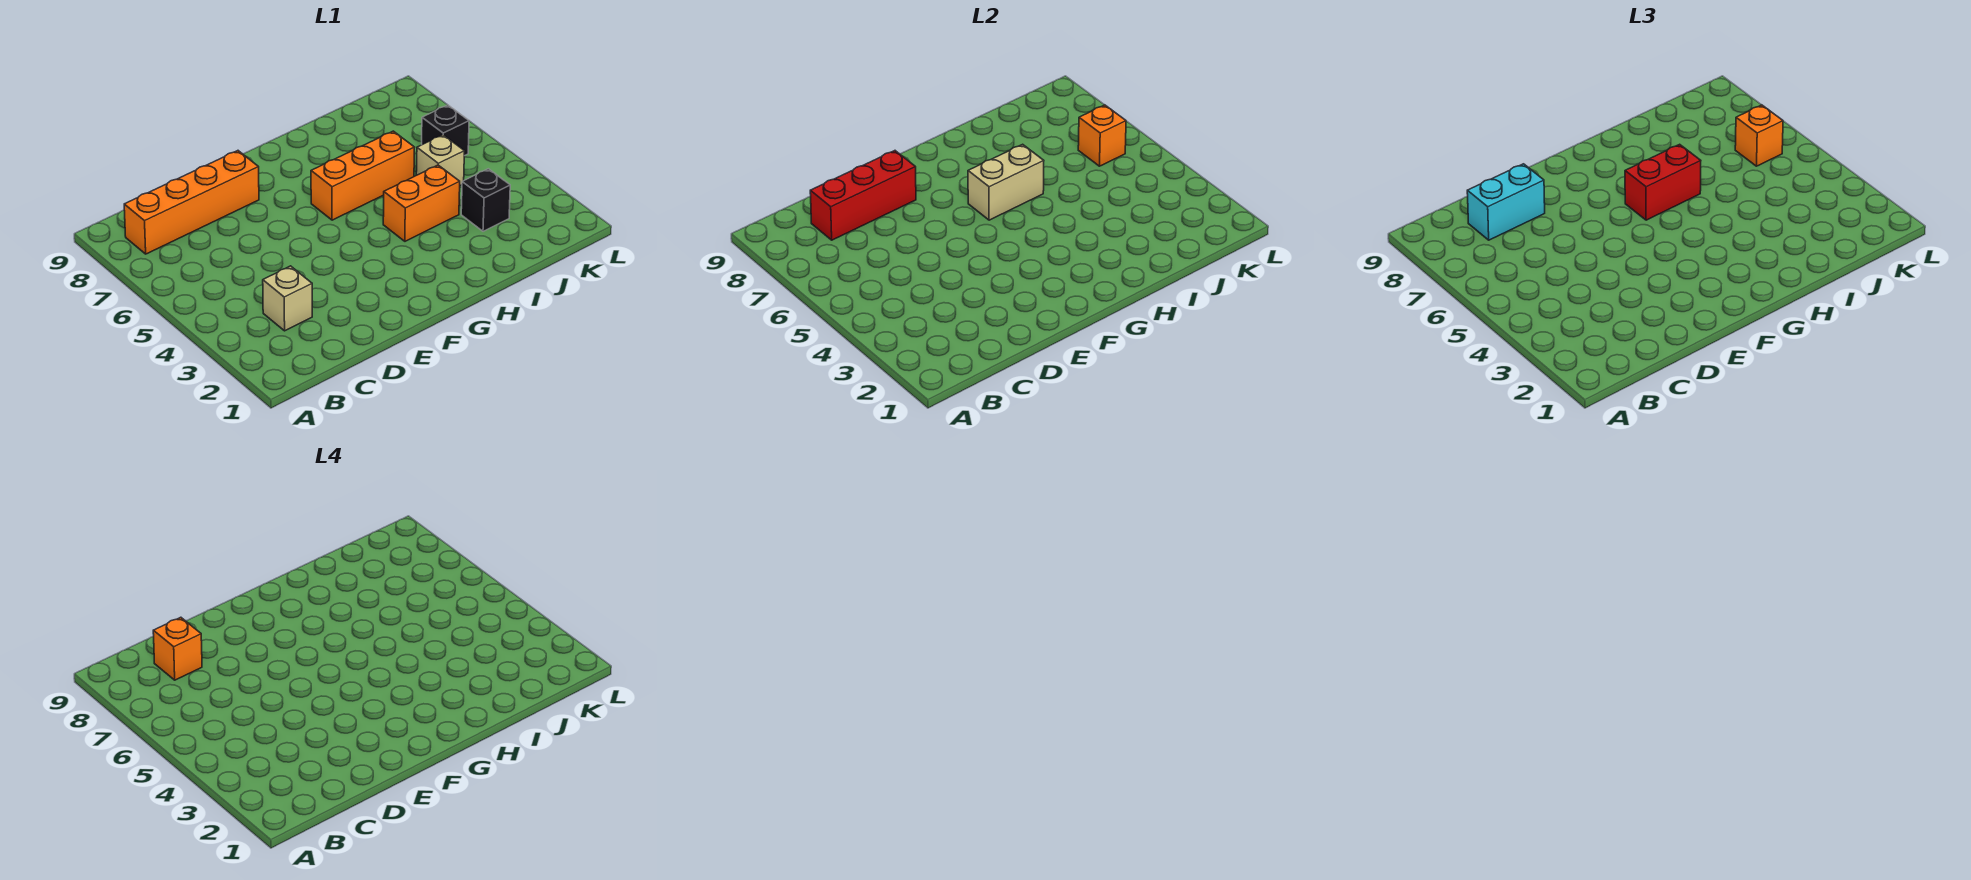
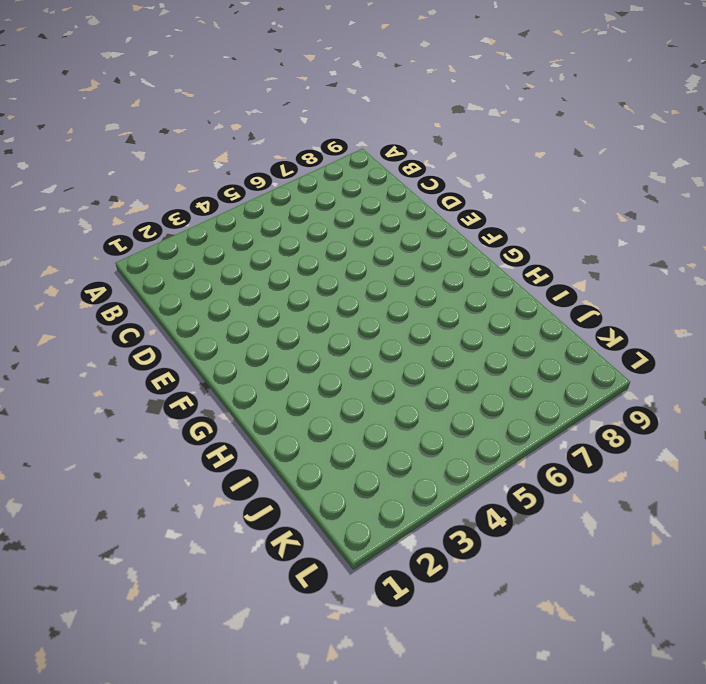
none -> orange 1x4 brick [124,151,259,254]
none -> tan 1x1 brick [263,266,312,331]
none -> orange 1x3 brick [311,131,415,220]

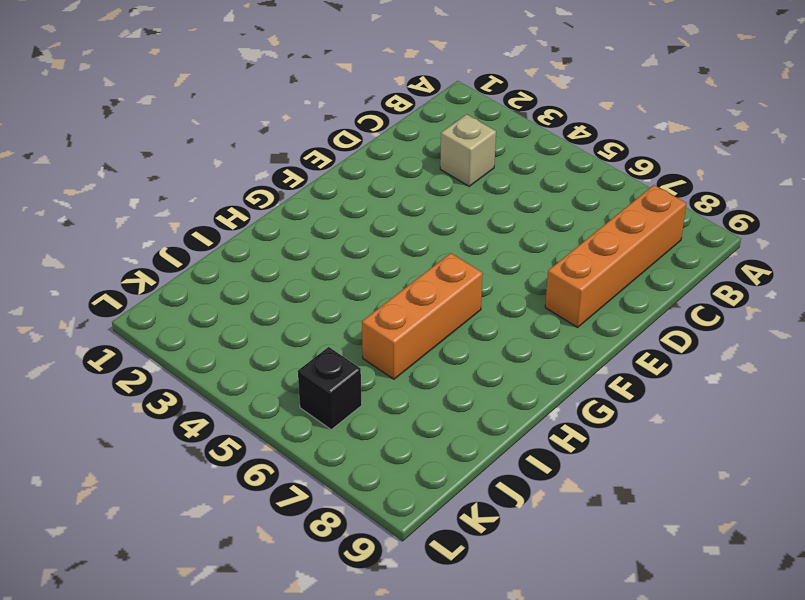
none -> orange 1x2 brick [383,165,460,241]
none -> black 1x1 brick [461,169,510,231]
none -> tan 1x1 brick [416,135,464,186]

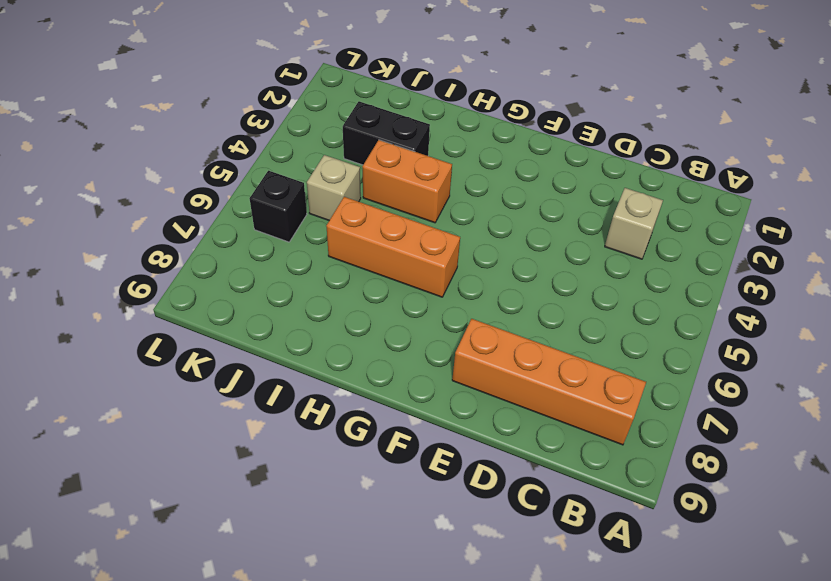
black 1x2 brick [343,101,430,165] -> black 1x1 brick [461,169,510,231]
none -> red 1x3 brick [810,151,916,240]
none -> tan 1x2 brick [968,144,1044,220]
none -> orange 1x1 brick [1078,105,1126,166]

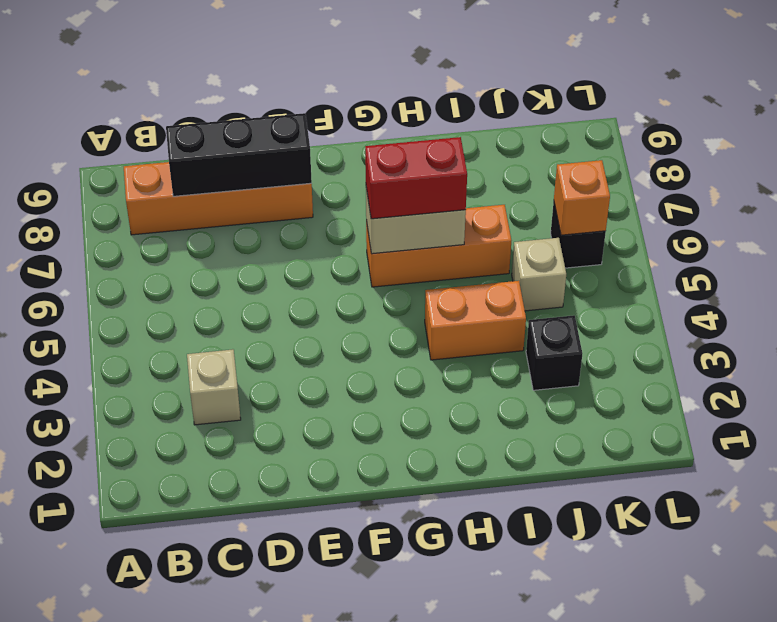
black 1x3 brick [166,113,312,196] -> red 1x3 brick [810,151,916,240]
none -> cyan 1x2 brick [1467,164,1545,240]
none -> orange 1x1 brick [1735,105,1783,166]
none -> orange 1x1 brick [153,617,202,680]

